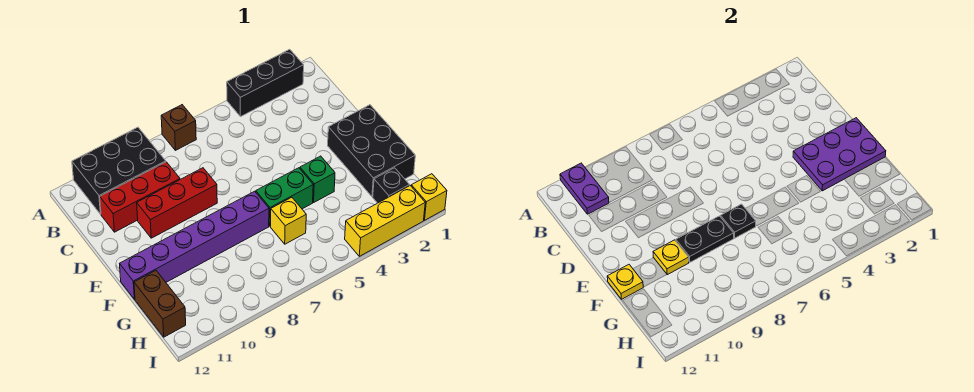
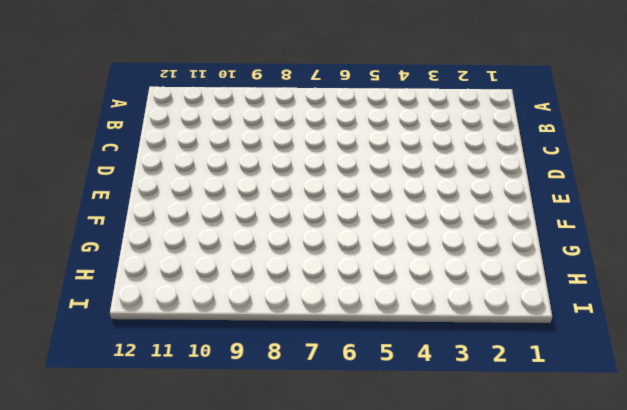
none -> black 1x3 brick [227,49,304,117]
none -> brown 1x1 brick [161,105,196,150]
none -> black 2x3 brick [72,127,166,214]

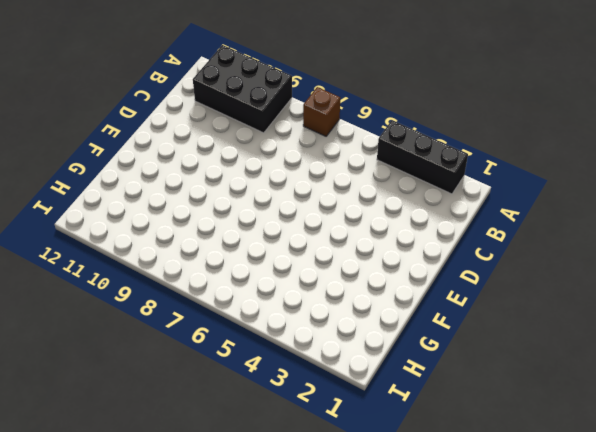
none -> red 1x3 brick [100,162,180,232]
none -> red 1x3 brick [137,168,217,238]
none -> black 2x3 brick [328,105,415,197]

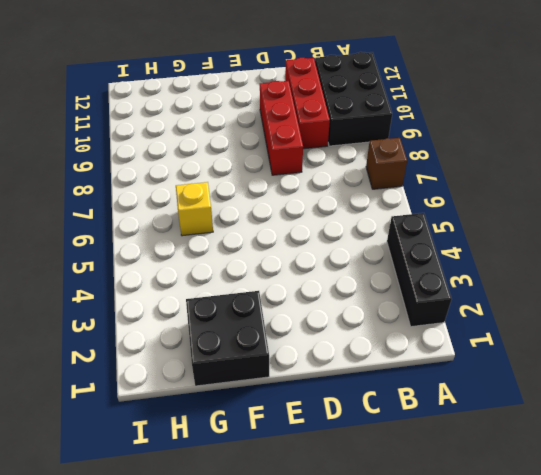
black 2x2 brick [186,291,269,386] -> black 2x3 brick [328,105,415,197]
none -> green 1x1 brick [300,156,335,202]
none -> green 1x2 brick [256,168,313,226]
none -> purple 1x6 brick [120,191,269,299]

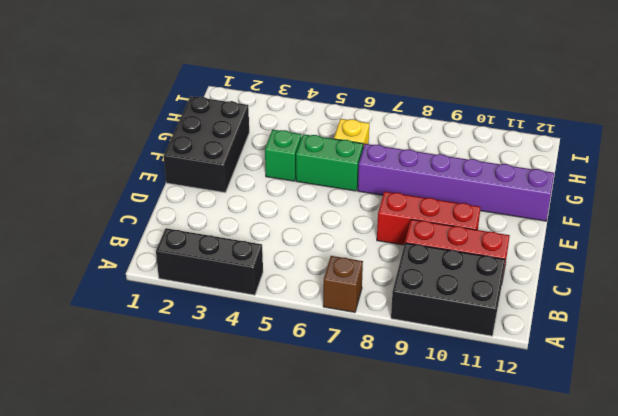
none -> brown 1x2 brick [134,271,186,337]
none -> black 1x1 brick [373,168,410,203]
none -> yellow 1x1 brick [411,174,447,220]

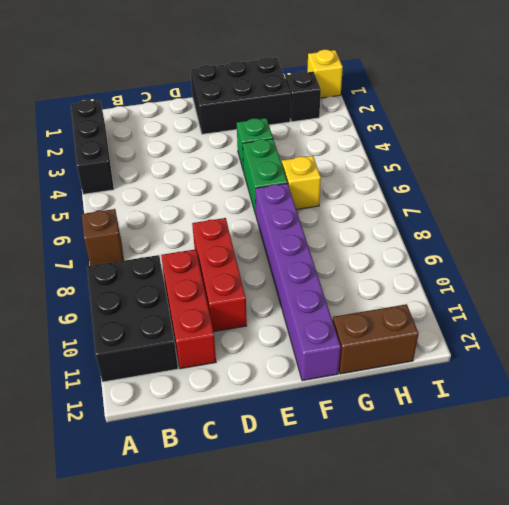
none -> yellow 1x3 brick [345,186,425,256]
none -> purple 1x2 plate [560,163,609,214]
none -> purple 2x3 plate [793,118,886,191]

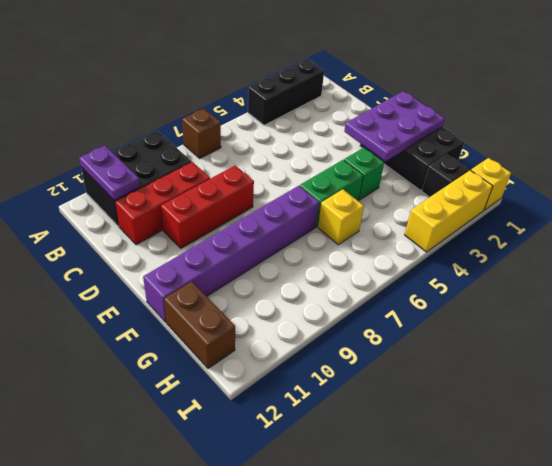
none -> black 1x1 plate [721,204,756,238]
none -> black 1x2 plate [676,216,734,262]
none -> yellow 1x1 plate [653,240,689,275]

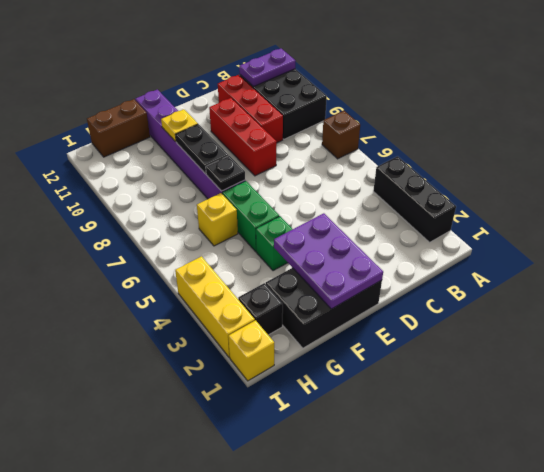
none -> yellow 1x1 plate [607,265,643,299]

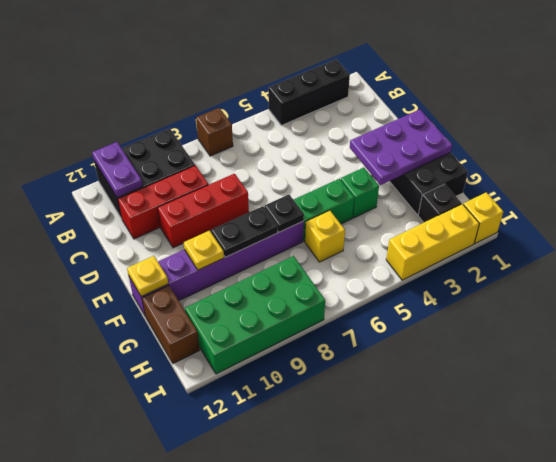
green 2x4 brick [185,256,325,374] -> none

